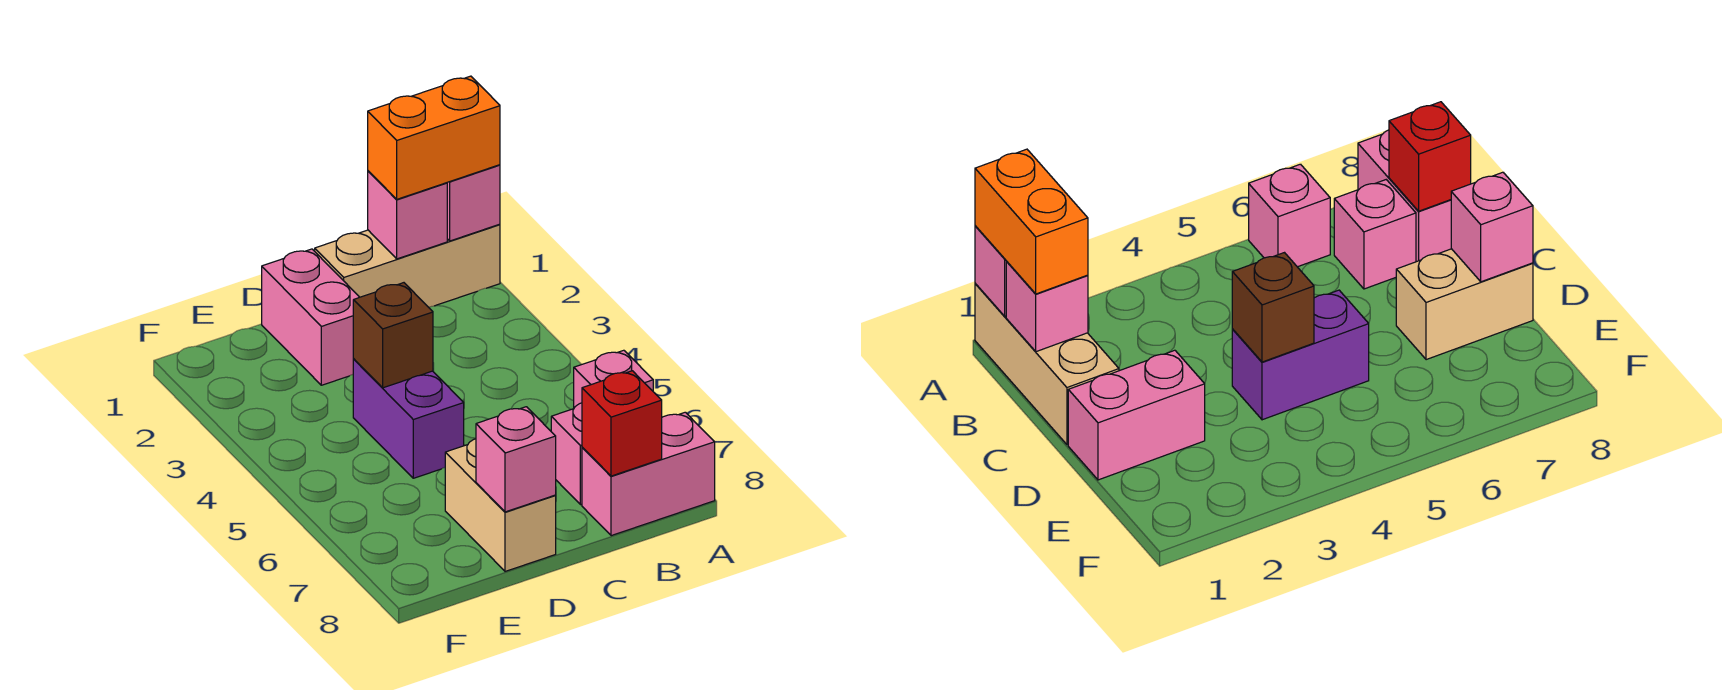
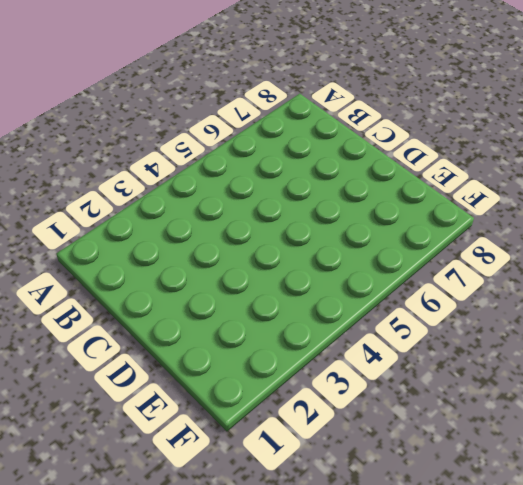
none -> tan 1x3 brick [315,224,500,307]
none -> pink 1x1 brick [574,350,653,408]
none -> pink 1x2 brick [582,412,715,536]

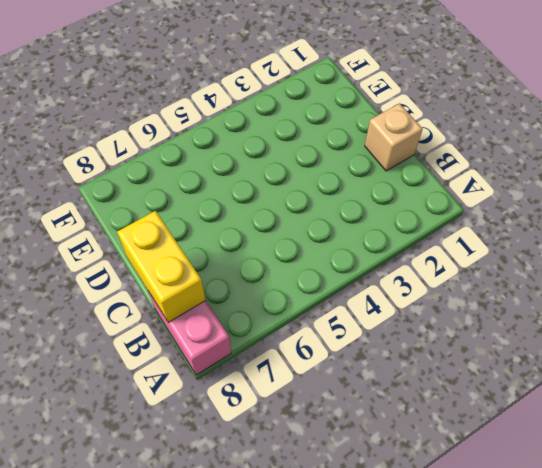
yellow 1x2 brick [117,211,205,323] -> red 1x1 brick [582,371,662,476]
tan 1x1 brick [365,103,423,171] -> tan 1x3 brick [315,224,500,307]
none -> pink 1x1 brick [574,350,653,408]
none -> pink 1x1 brick [551,403,582,505]
none -> pink 1x2 brick [262,249,359,385]

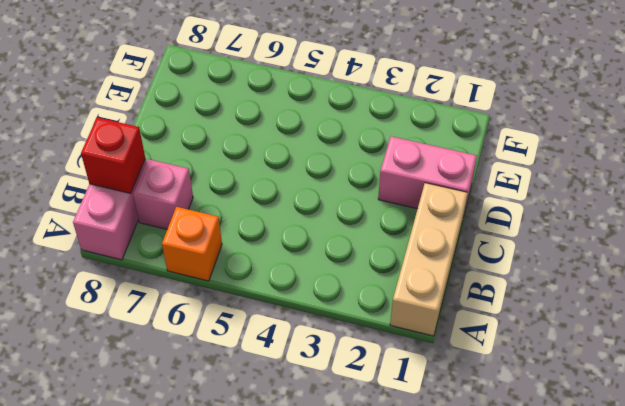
orange 1x1 brick [162,207,222,281] -> pink 1x1 brick [574,350,653,408]
none -> purple 1x2 brick [353,359,464,478]
none -> tan 1x2 brick [445,439,556,571]
none -> pink 1x1 brick [447,165,500,241]

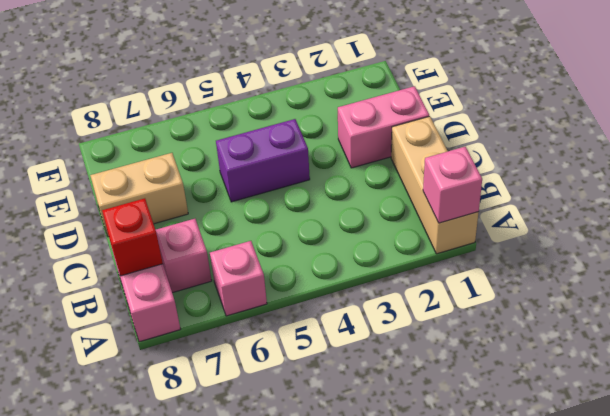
none -> pink 1x1 brick [368,171,447,259]
none -> brown 1x1 brick [353,283,433,388]
none -> pink 1x1 brick [476,407,556,512]

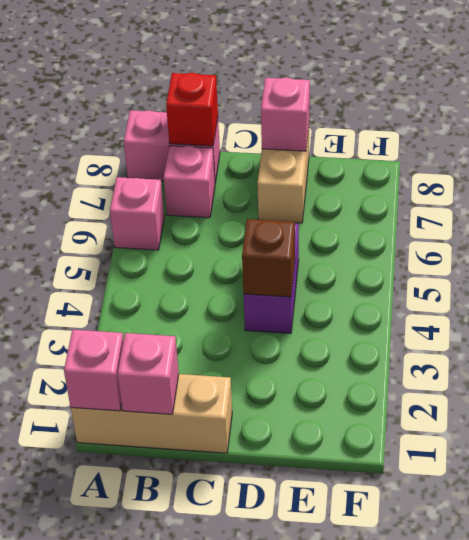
none -> pink 1x2 brick [262,249,359,385]
none -> orange 1x2 brick [368,76,500,199]

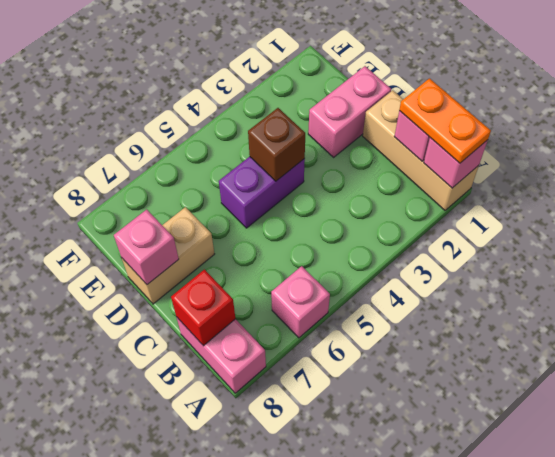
orange 1x2 plate [399,78,491,163] -> orange 1x2 brick [368,76,500,199]
none -> pink 1x1 brick [551,403,582,505]

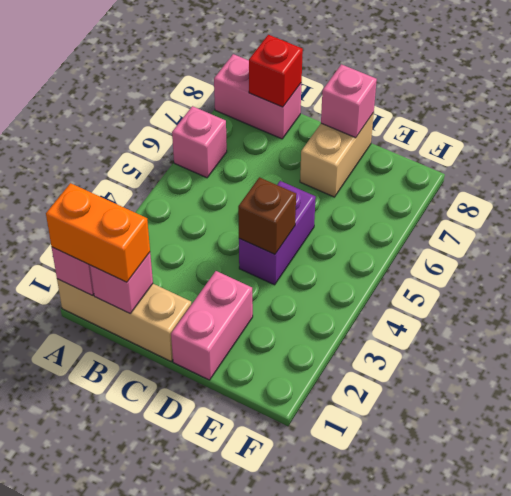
none -> pink 1x1 brick [551,403,582,505]

